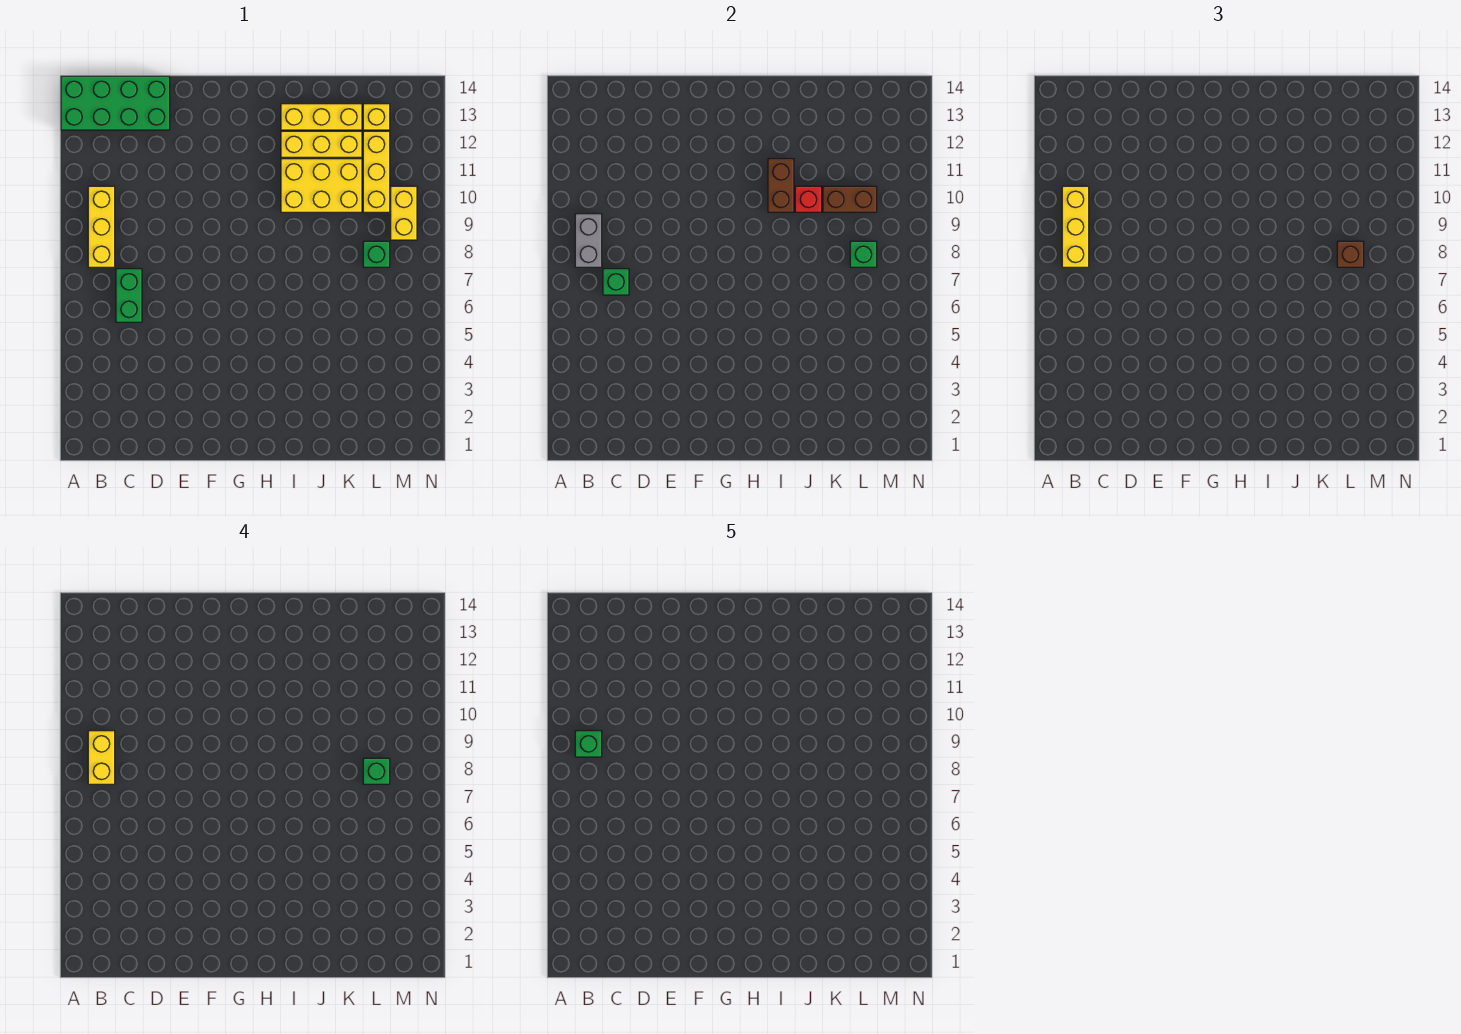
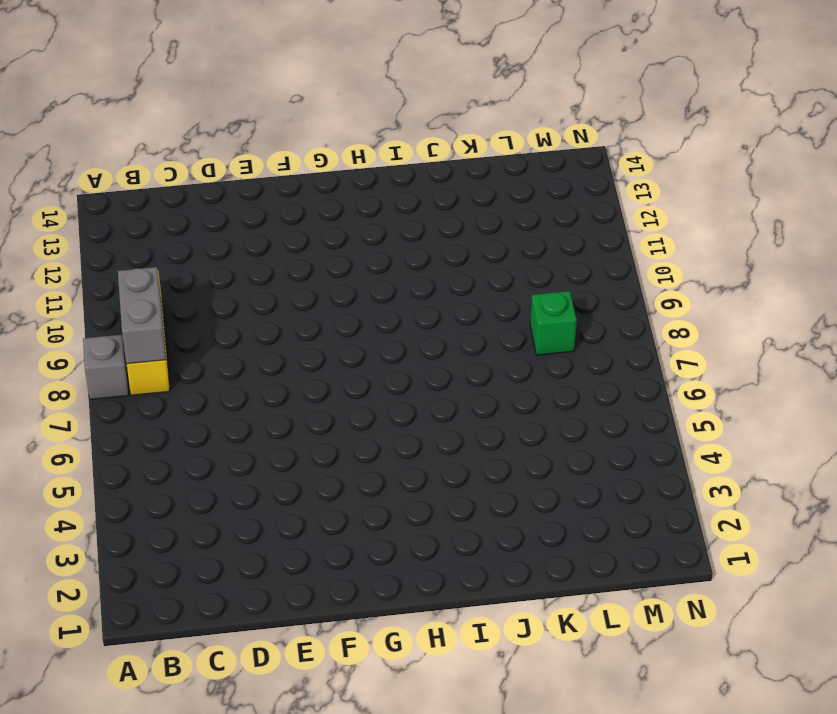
grey 1x1 brick [83,335,129,400] -> none
none -> green 2x4 brick [61,76,170,130]
none -> green 1x2 brick [116,269,142,322]
none -> yellow 2x3 brick [281,159,362,212]

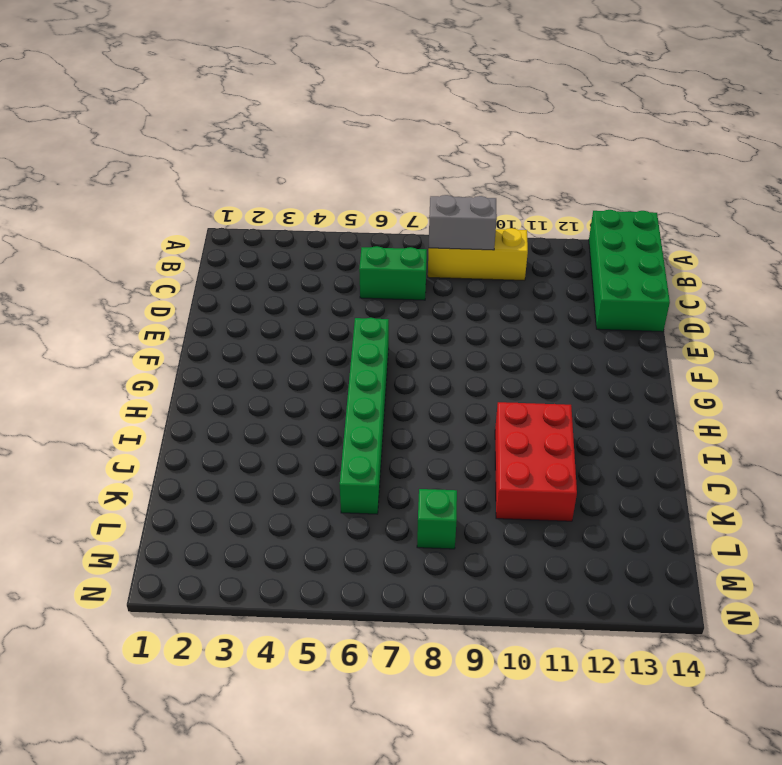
green 1x6 brick [340,318,389,514] -> none
red 2x3 brick [495,402,577,521] -> yellow 2x3 brick [281,159,362,212]
none -> yellow 1x3 brick [281,131,362,157]
none -> yellow 1x3 brick [281,104,362,130]
none -> yellow 1x3 brick [363,131,390,212]

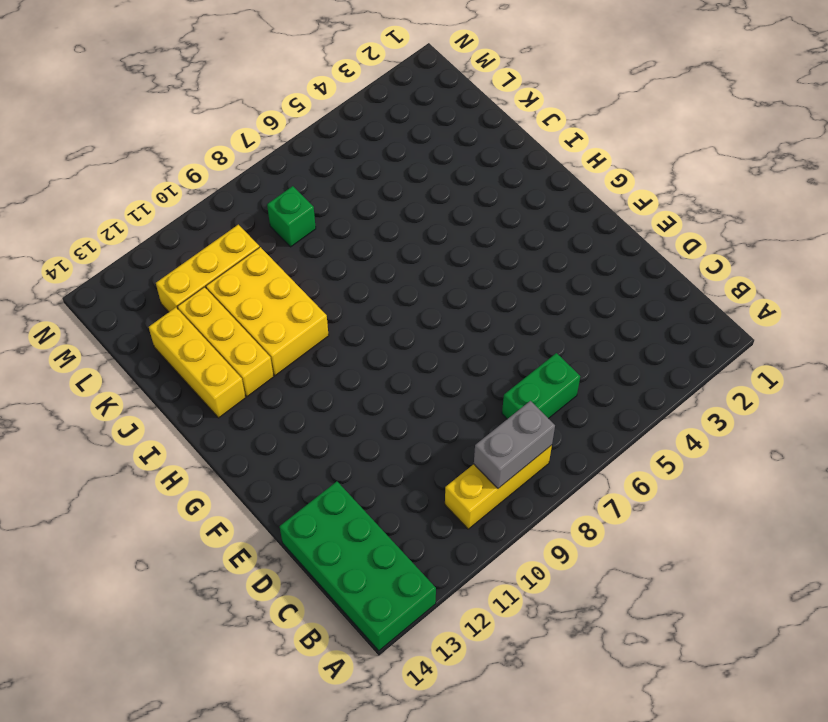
none -> yellow 1x1 brick [363,104,390,130]
none -> yellow 1x2 brick [391,186,417,240]
none -> green 1x1 brick [603,269,629,295]

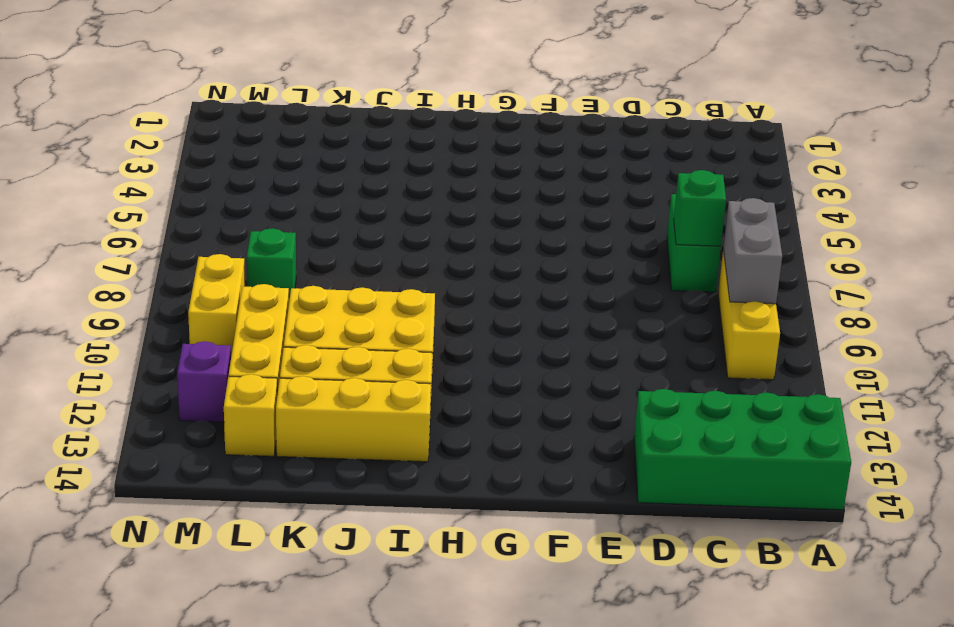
purple 1x1 brick [177,341,231,422] -> none
none -> brown 1x2 brick [768,159,794,212]
none -> red 1x1 brick [795,186,822,212]
none -> brown 1x2 brick [823,186,877,212]

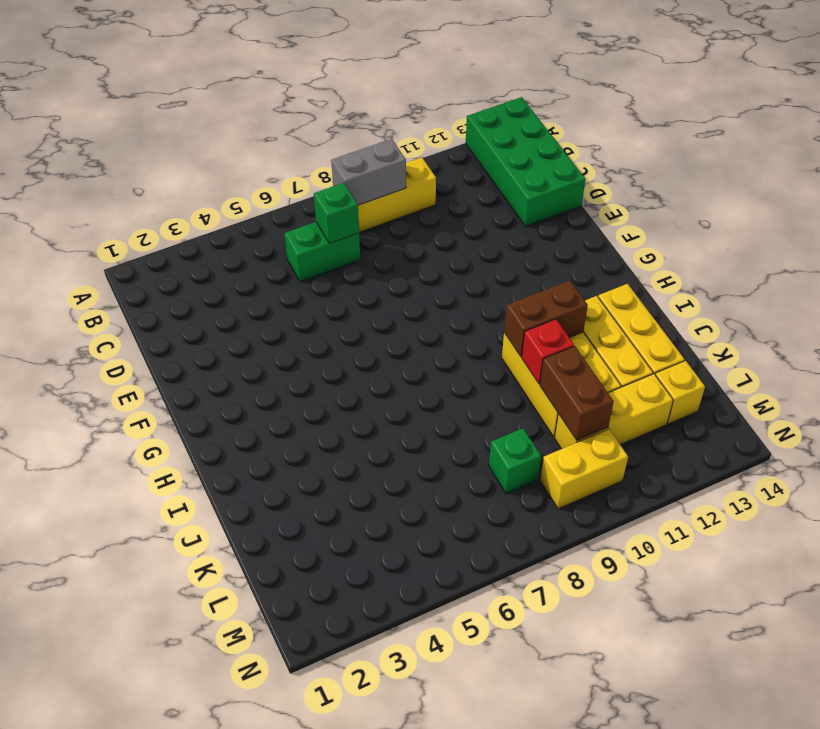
none -> green 1x1 brick [850,241,877,267]
none -> yellow 1x3 brick [1062,186,1089,267]
none -> brown 1x1 brick [1337,241,1364,267]

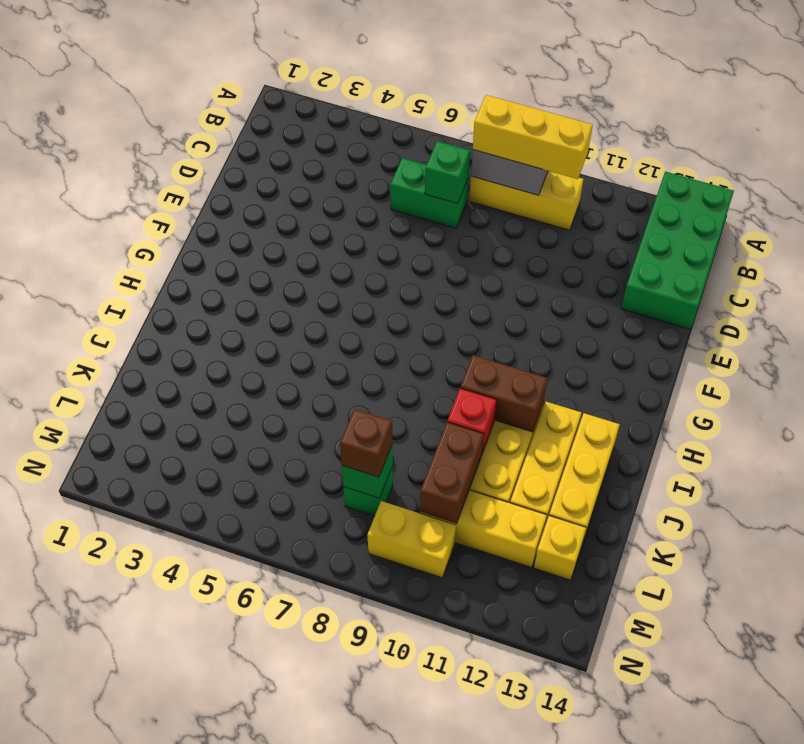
none -> yellow 1x2 brick [88,731,115,784]
none -> green 1x1 brick [363,758,390,784]
none -> green 1x1 brick [575,731,602,757]

